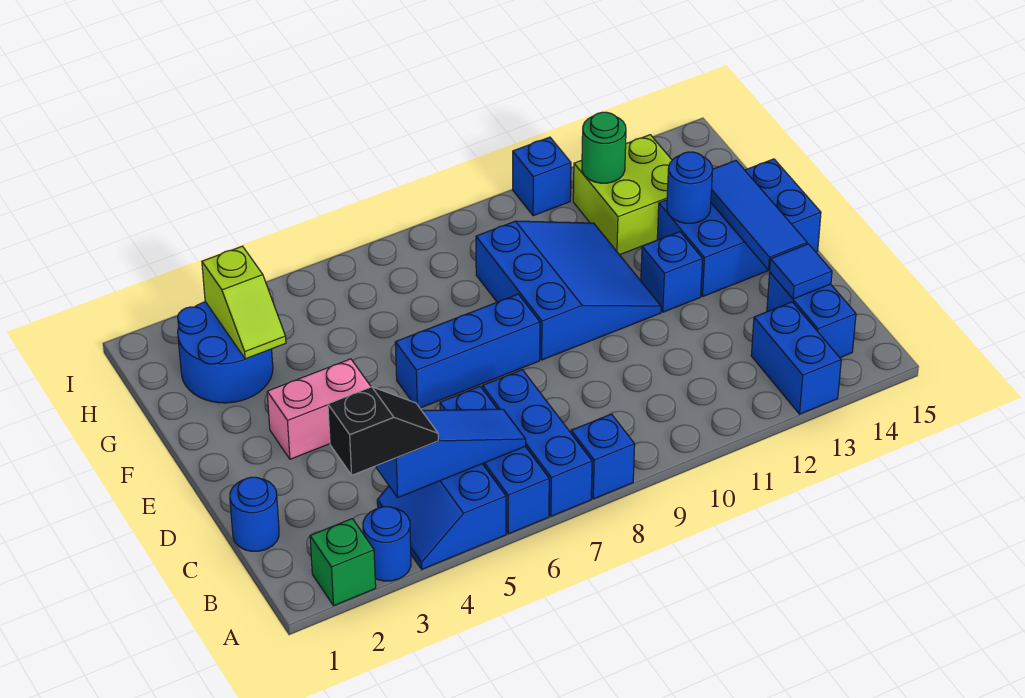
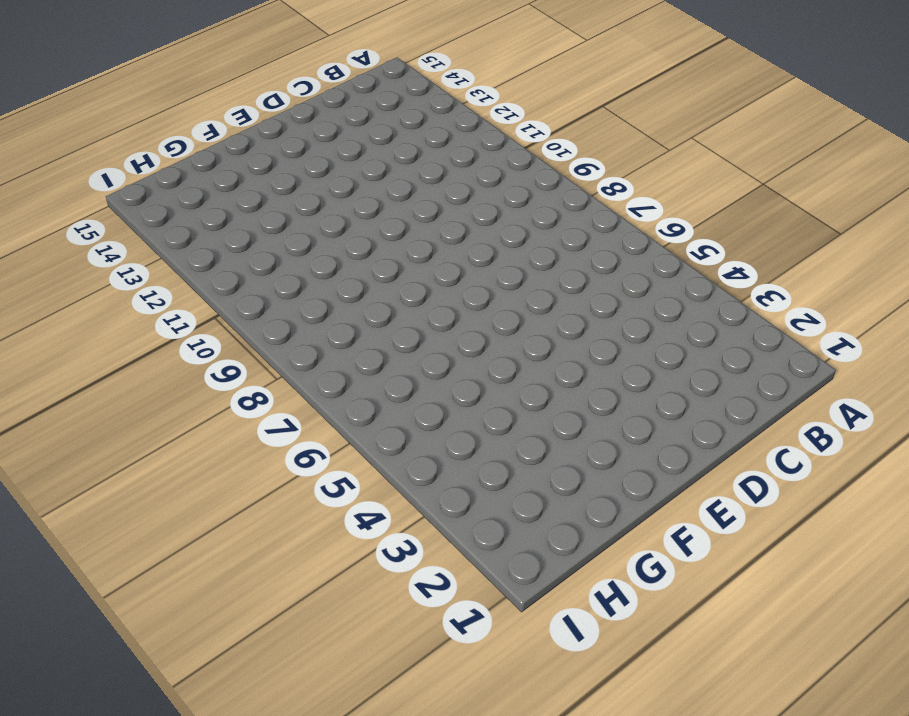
none -> green 1x1 brick [310,519,376,606]
none -> blue 1x1 round brick [363,507,411,581]
none -> blue 2x2 slope [377,464,506,569]

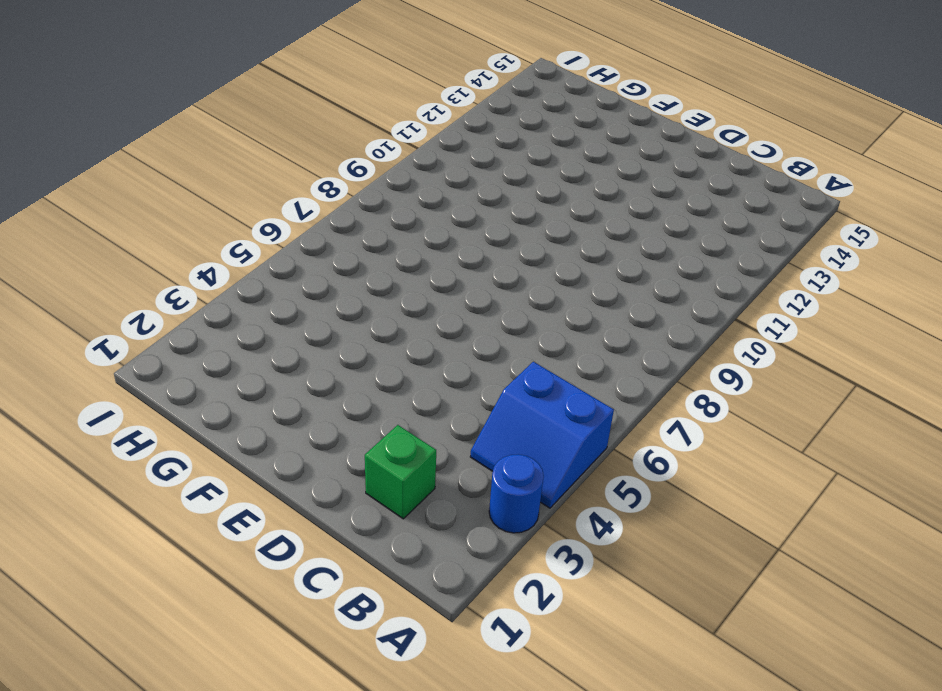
green 1x1 brick [365,425,436,519] -> green 1x1 brick moved to [310,519,376,606]
none -> blue 1x3 brick [440,387,549,534]
none -> blue 1x3 brick [482,370,592,516]
none -> blue 1x1 brick [571,414,635,499]

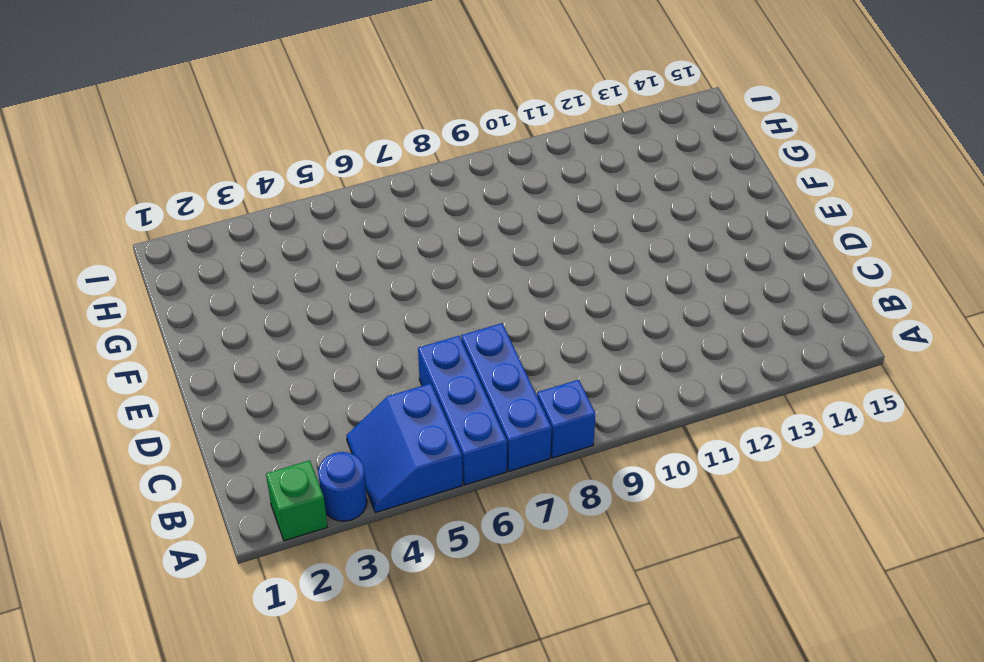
none -> blue 1x2 brick [751,302,841,414]
none -> blue 1x2 brick [767,273,856,357]
none -> blue 1x1 round brick [230,477,279,551]

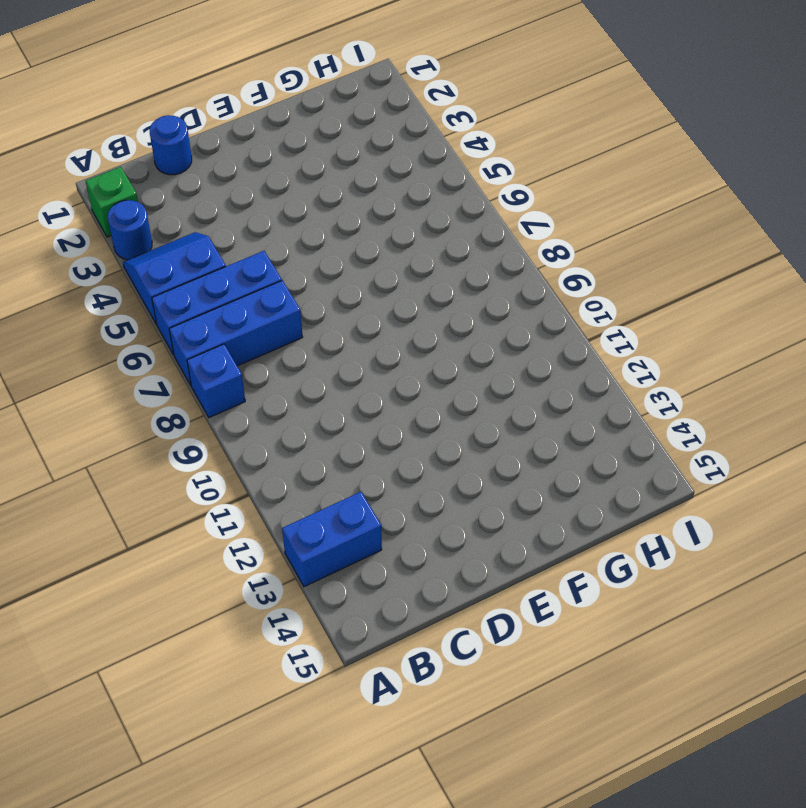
none -> blue 1x2 brick [767,273,856,357]
none -> pink 1x2 brick [267,359,371,459]
none -> blue 1x3 brick [395,294,540,408]

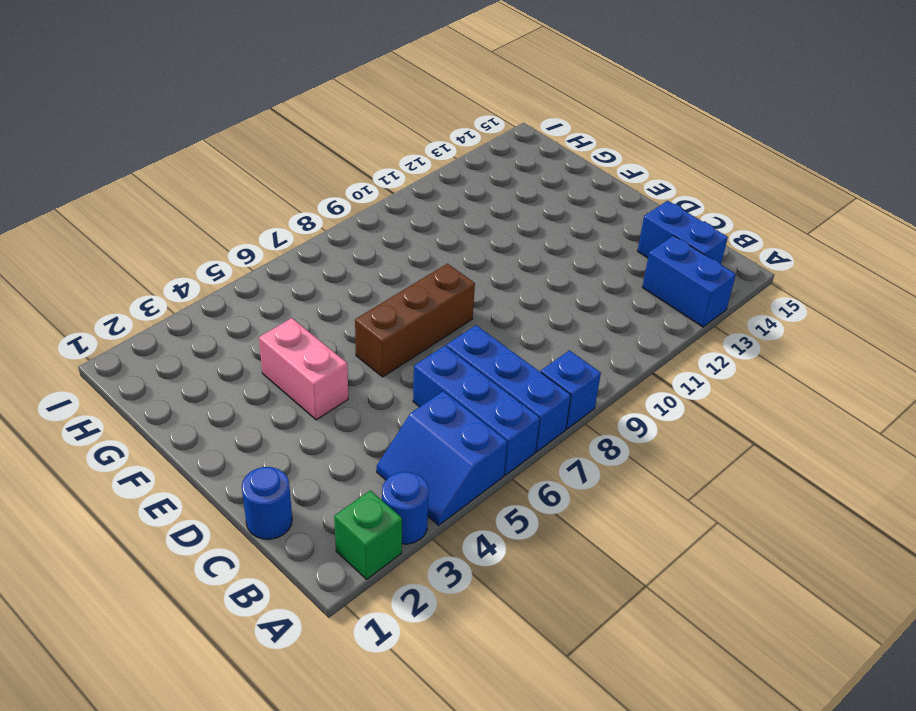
pink 1x2 brick [259,318,348,420] -> pink 1x2 brick turned to [267,359,371,459]
brown 1x3 brick [355,264,475,377] -> blue 1x3 brick [395,294,540,408]
none -> blue 3x3 slope [476,221,661,360]
none -> blue 1x1 brick [641,232,703,312]
none -> blue 2x3 brick [657,159,821,297]

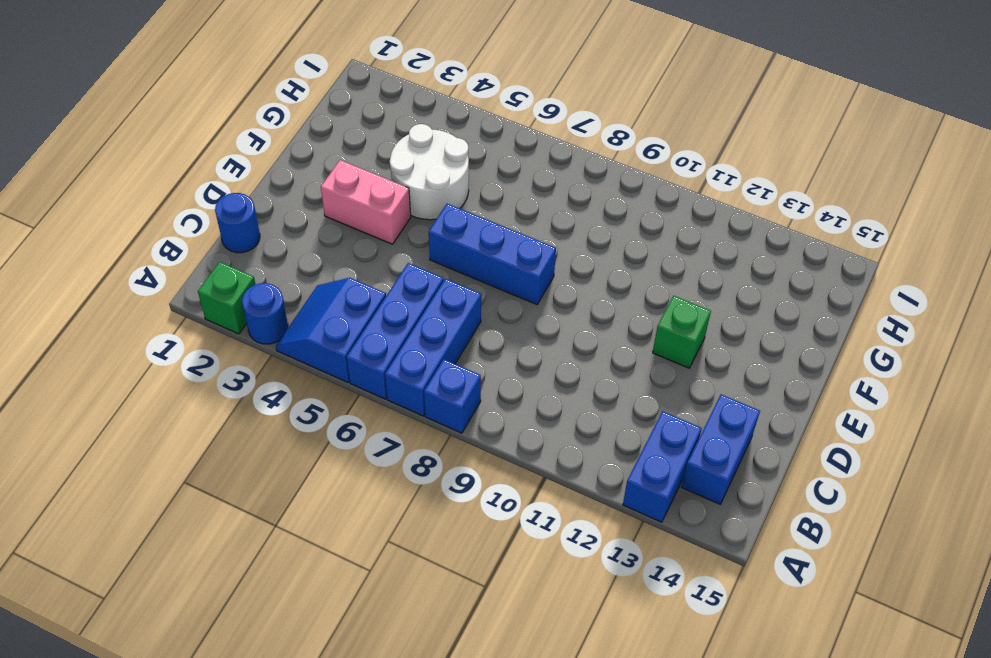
green 1x1 brick [653,296,711,368] -> blue 1x1 brick [641,232,703,312]
white 2x2 round brick [390,124,469,220] -> none
none -> blue 3x3 slope [476,221,661,360]
none -> blue 2x3 brick [657,159,821,297]
none -> blue 2x2 round brick [178,302,273,403]

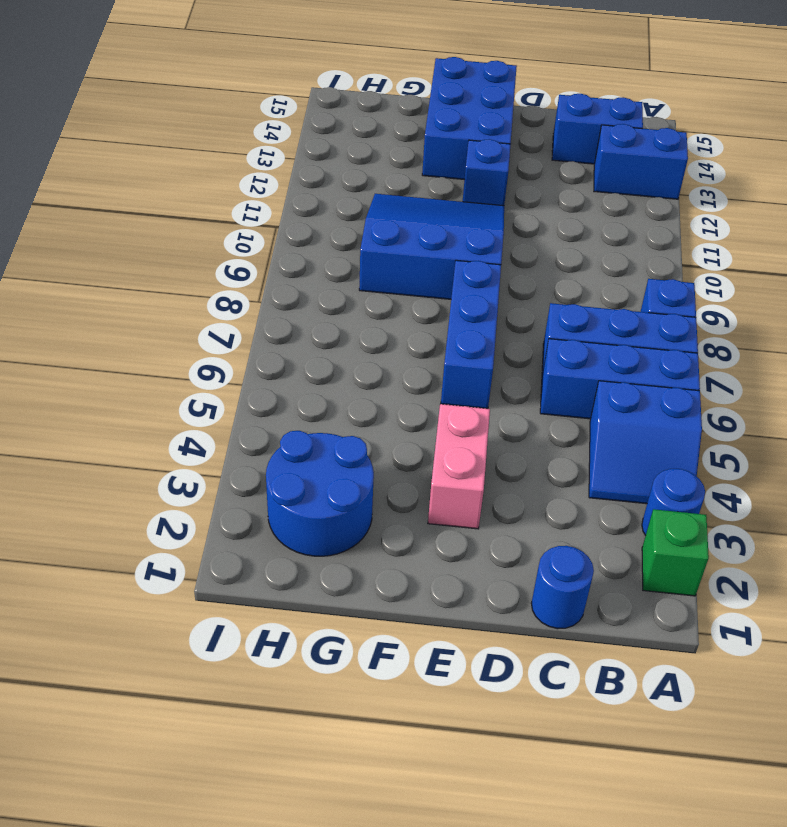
none -> lime 2x2 brick [573,135,672,255]
none -> blue 1x1 brick [513,137,571,216]
none -> blue 1x3 slope [376,409,526,497]

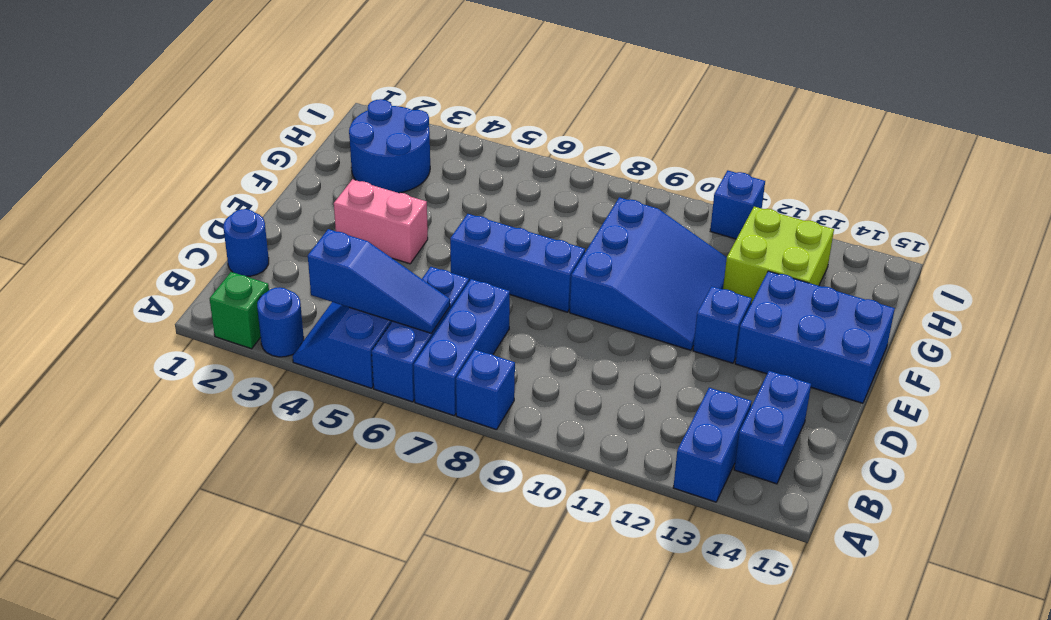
none -> blue 1x1 tile [770,244,832,299]
none -> blue 1x3 tile [711,161,807,270]
none -> blue 1x1 round brick [667,152,712,223]

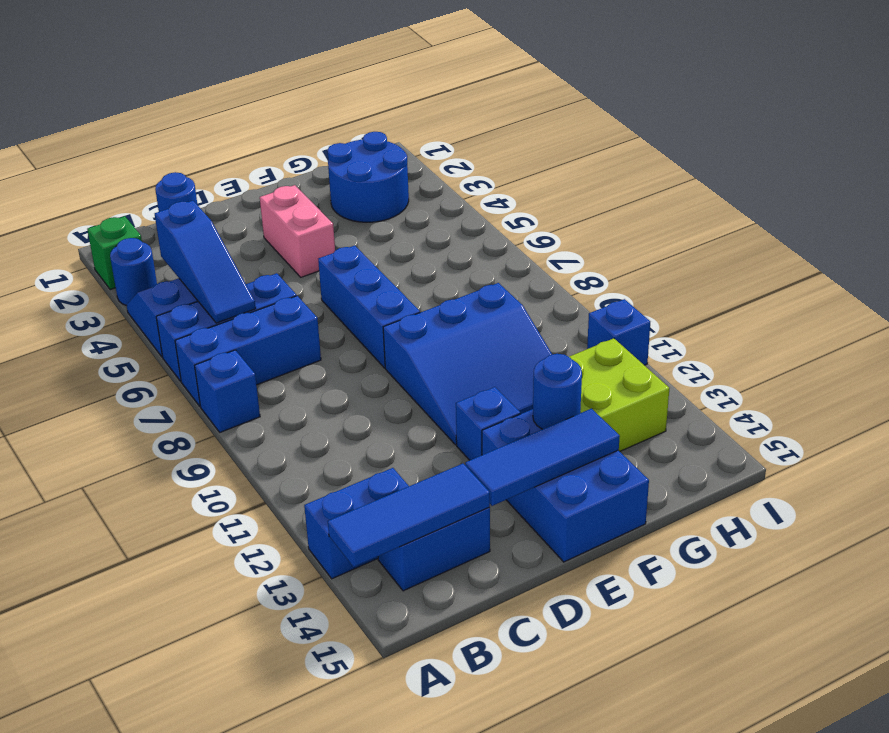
blue 1x3 tile [328,464,490,567] -> blue 1x1 tile [770,244,832,299]
none -> lime 1x2 slope [202,246,286,359]
none -> green 1x1 round brick [582,112,626,183]
none -> black 1x2 slope [328,387,438,475]

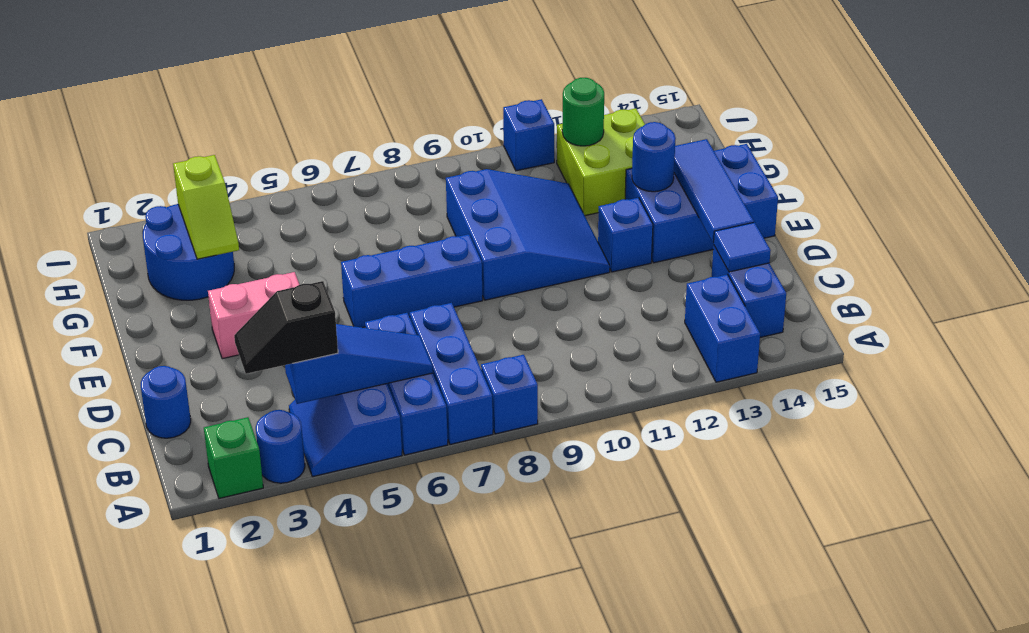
black 1x2 slope [234,281,338,374] -> black 1x2 slope turned to [328,387,438,475]

